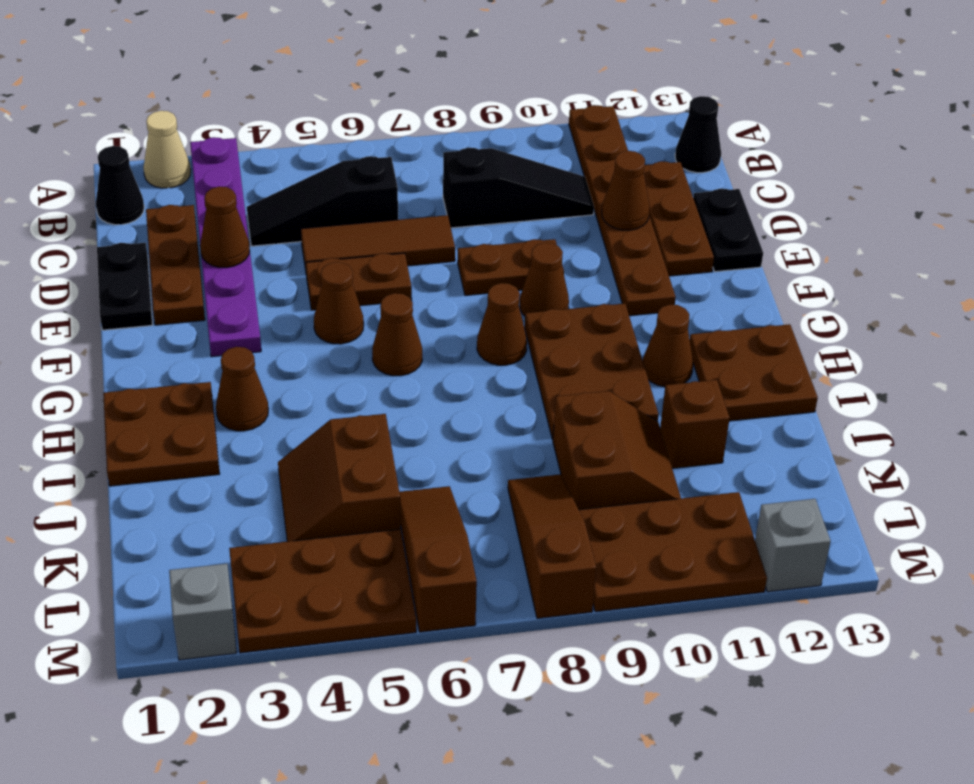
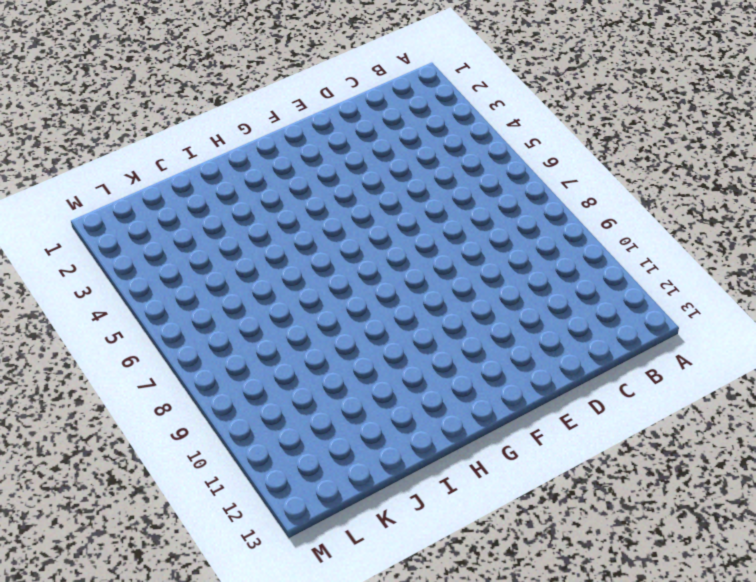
none -> tan 1x1 cone [143,111,191,188]
none -> purple 1x6 plate [190,137,261,357]
none -> brown 1x6 plate [569,105,676,316]
none -> black 1x1 cone [96,146,144,225]

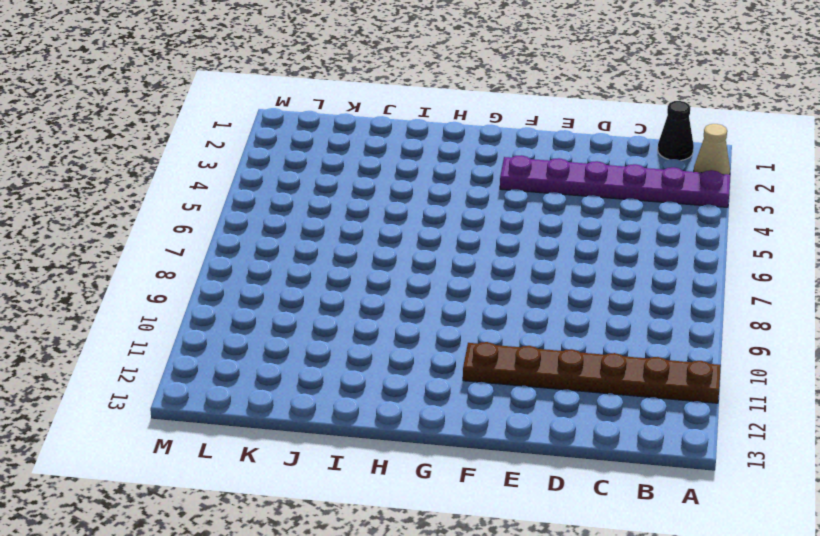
none -> black 1x1 cone [675,96,721,173]
none -> brown 1x3 plate [146,205,205,325]
none -> black 1x3 slope [247,156,398,246]
none -> black 1x3 slope [443,148,594,228]

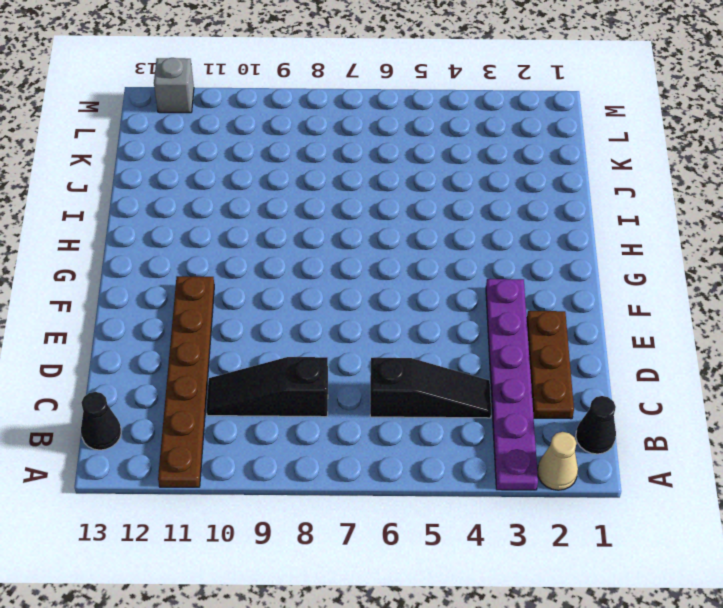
none -> brown 1x3 plate [644,161,714,276]
none -> black 1x2 plate [97,243,152,330]
none -> brown 1x3 tile [301,215,455,270]
none -> black 1x2 plate [693,189,763,272]

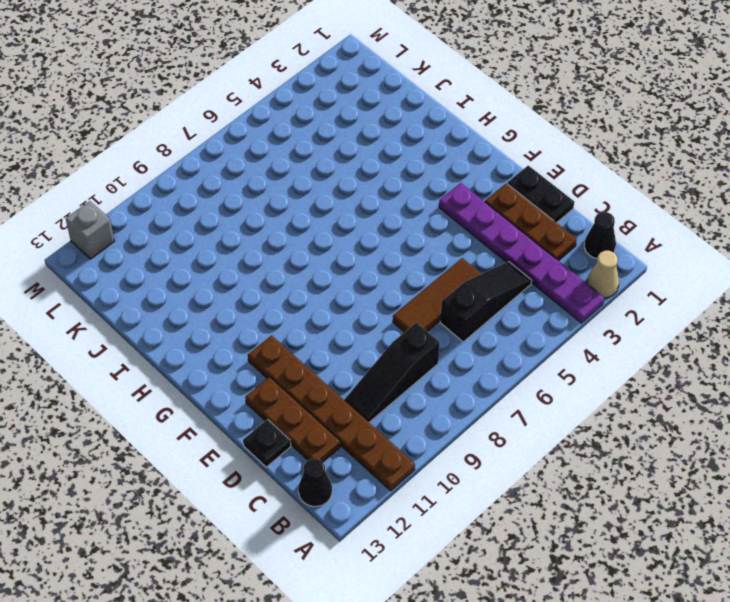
black 1x1 plate [243,419,291,467] -> black 1x2 plate [693,189,763,272]
none -> brown 1x2 plate [306,253,412,310]
none -> brown 1x2 plate [458,239,564,295]
none -> brown 1x1 cone [314,262,364,344]
none -> brown 1x1 cone [520,243,569,316]

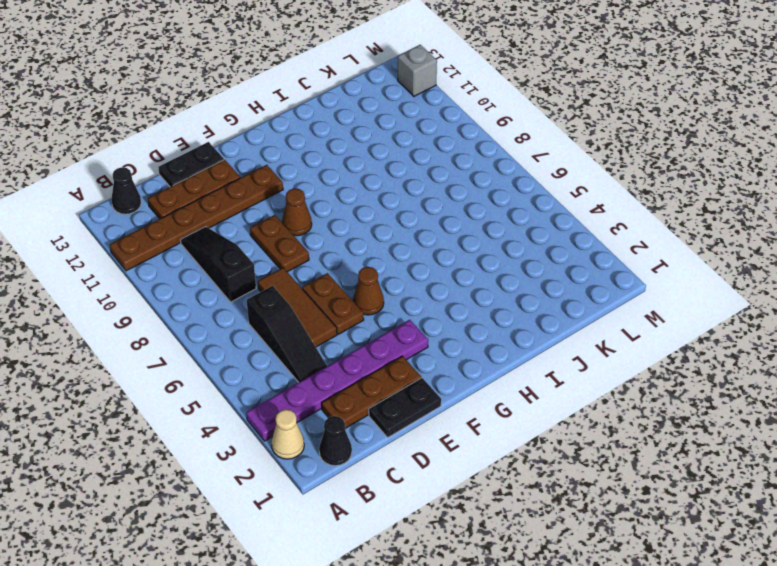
none -> brown 1x1 cone [372,293,422,376]
none -> brown 1x1 cone [477,283,527,365]
none -> brown 2x3 plate [525,304,659,439]
none -> brown 2x2 plate [103,382,220,486]

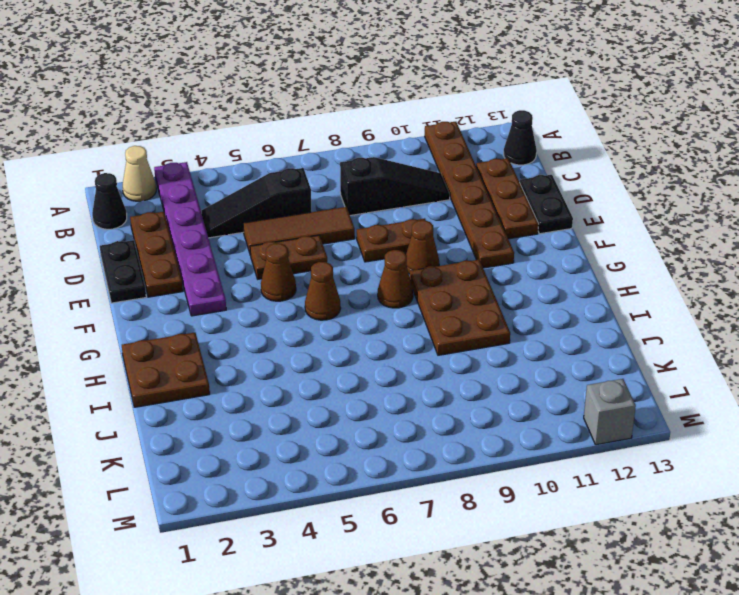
none -> brown 1x1 cone [216,347,268,431]
none -> brown 1x1 cone [643,305,693,387]
none -> brown 2x2 plate [690,324,818,421]
none -> brown 2x2 slope [278,414,401,541]

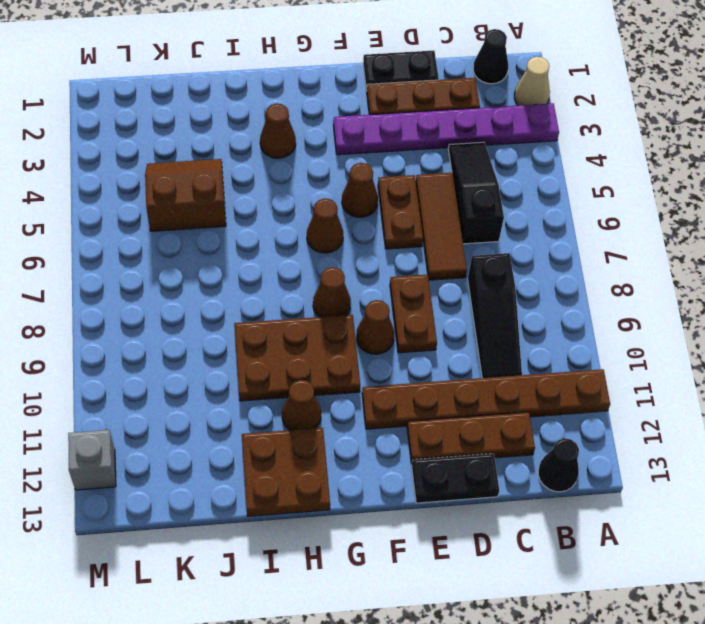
none -> brown 2x2 plate [103,382,220,486]
none -> brown 2x2 slope [553,391,681,510]
none -> brown 1x1 brick [660,380,730,468]
none -> brown 1x3 slope [399,486,477,632]

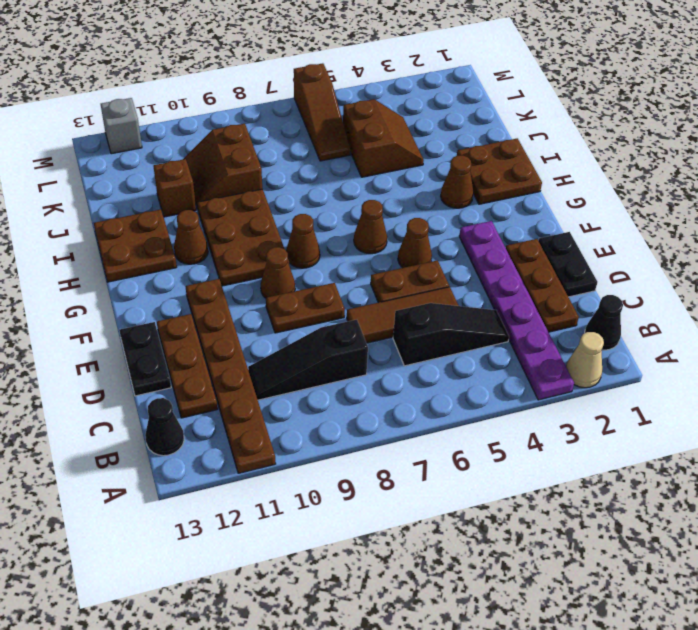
none -> brown 1x3 slope [508,474,596,618]
none -> brown 2x3 plate [229,529,416,653]
none -> brown 2x3 plate [579,492,767,612]
none -> grey 1x1 brick [169,564,237,660]

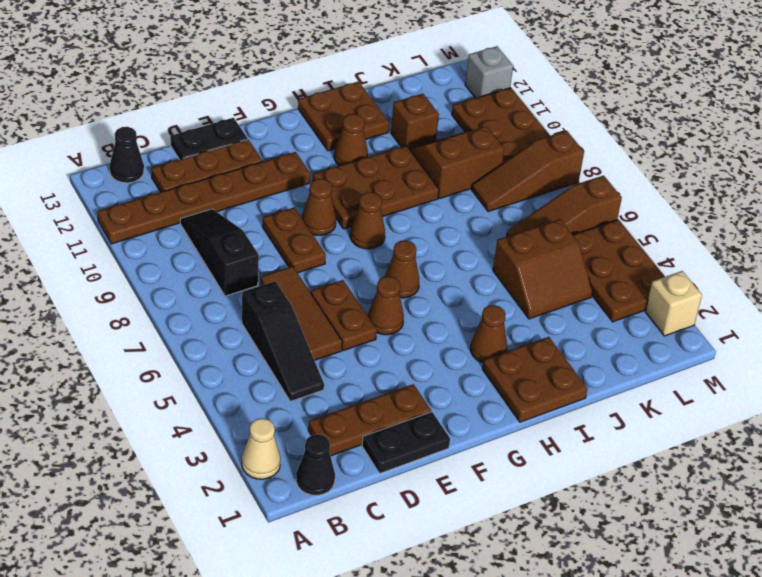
tan 1x1 brick [645,271,702,336] -> grey 1x1 brick [169,564,237,660]
none -> purple 1x6 plate [190,137,261,357]
none -> brown 1x1 cone [200,187,250,268]
none -> brown 1x1 cone [602,151,650,230]

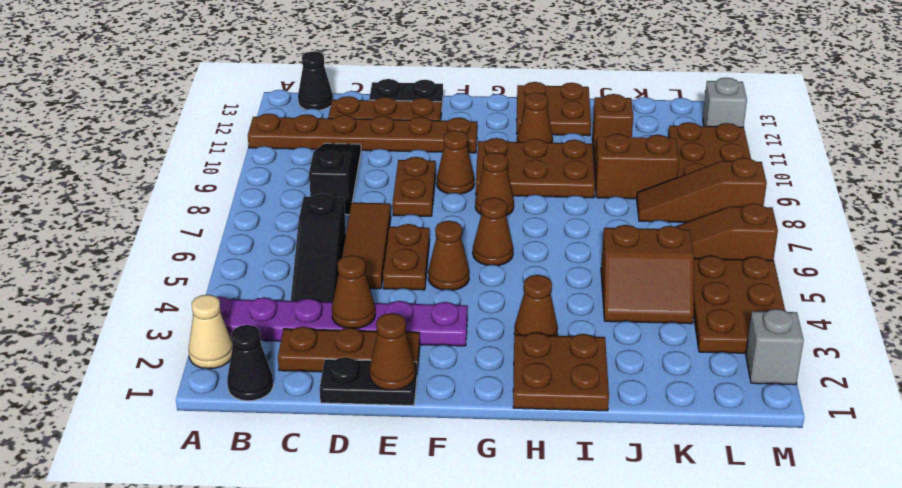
brown 1x1 cone [370,313,415,390] -> brown 1x1 cone moved to [602,151,650,230]

